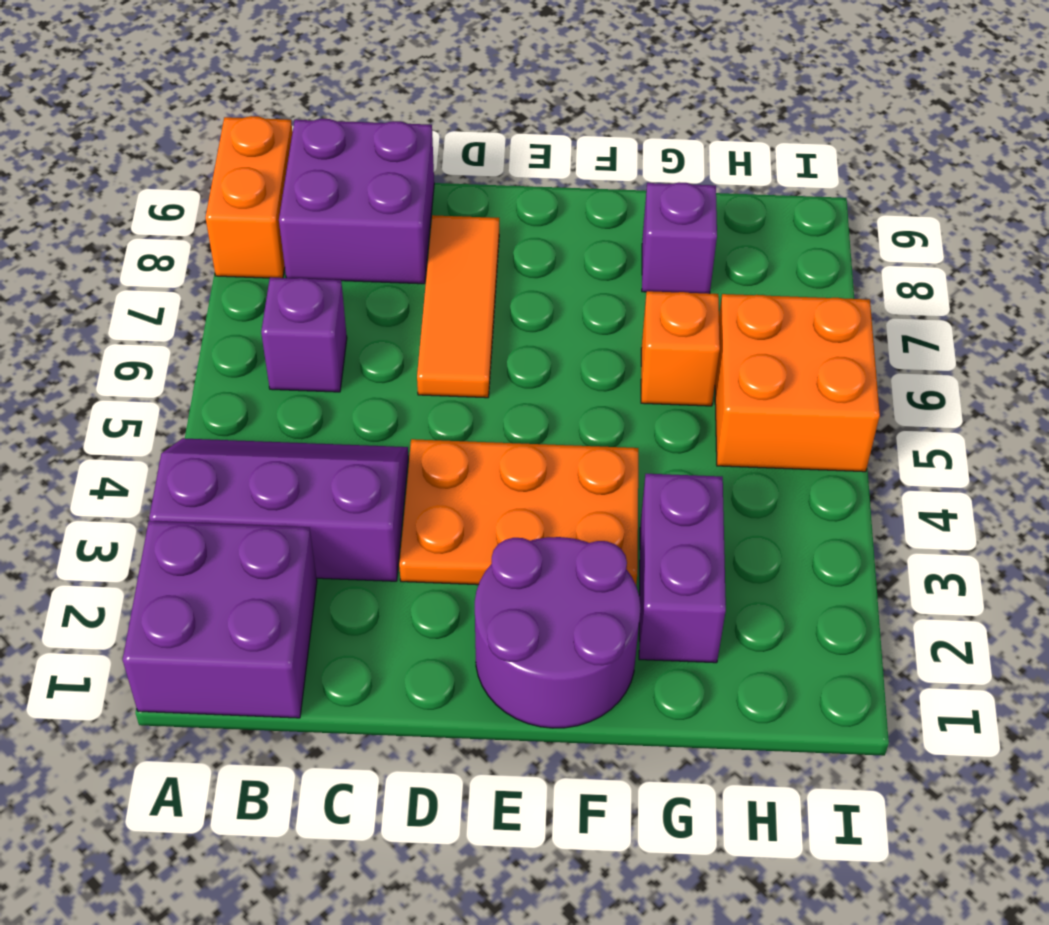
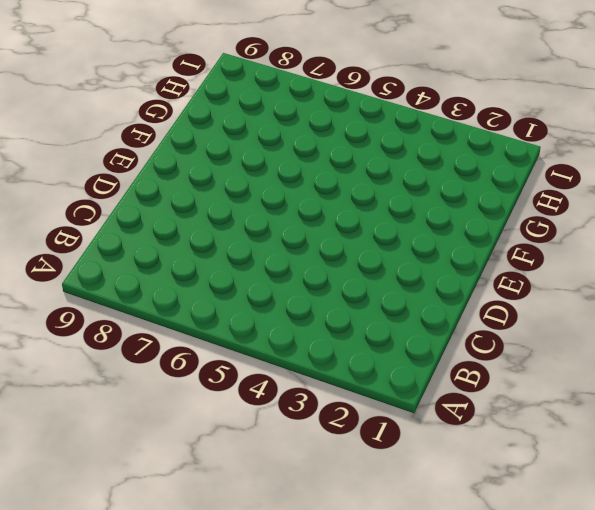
none -> purple 2x2 brick [123,521,317,718]
none -> purple 2x3 slope [149,438,408,581]
none -> orange 1x2 brick [206,116,293,278]

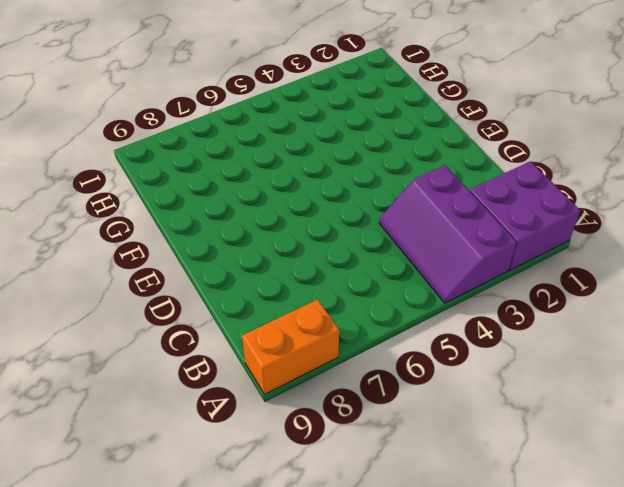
none -> purple 1x1 brick [261,277,347,392]
none -> purple 2x2 brick [279,119,434,284]
none -> orange 2x3 plate [399,439,638,585]

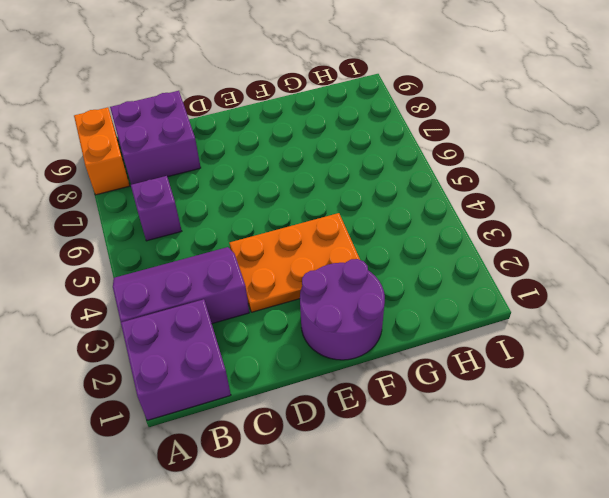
none -> orange 1x3 tile [417,215,499,398]
none -> purple 1x2 brick [639,474,726,663]
none -> orange 1x1 brick [641,291,720,406]

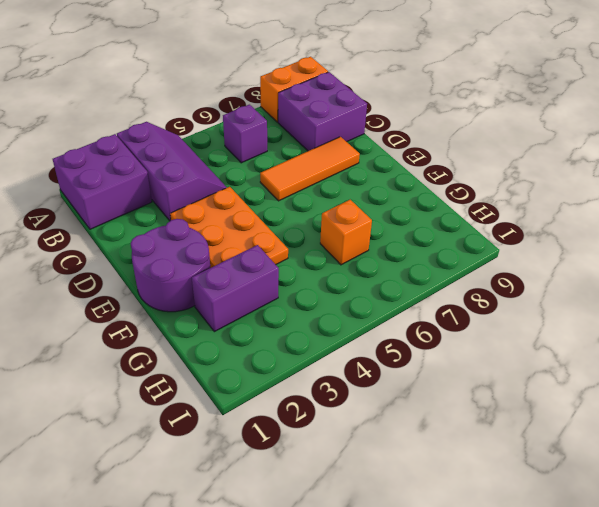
none -> purple 1x1 brick [642,182,717,294]
none -> orange 2x2 brick [715,294,880,472]

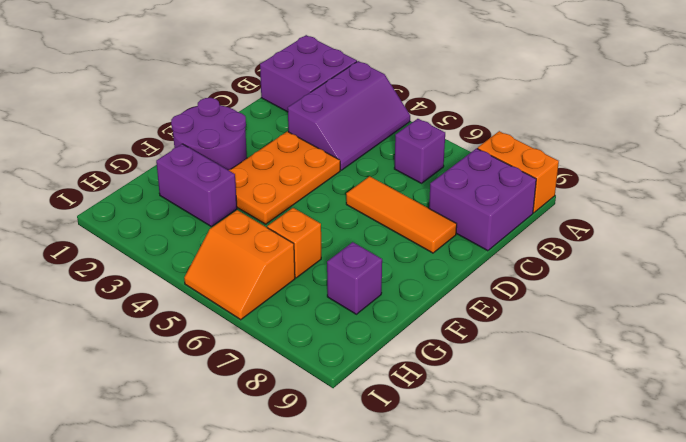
orange 2x2 slope [184,210,295,320] -> orange 2x2 brick [715,294,880,472]

